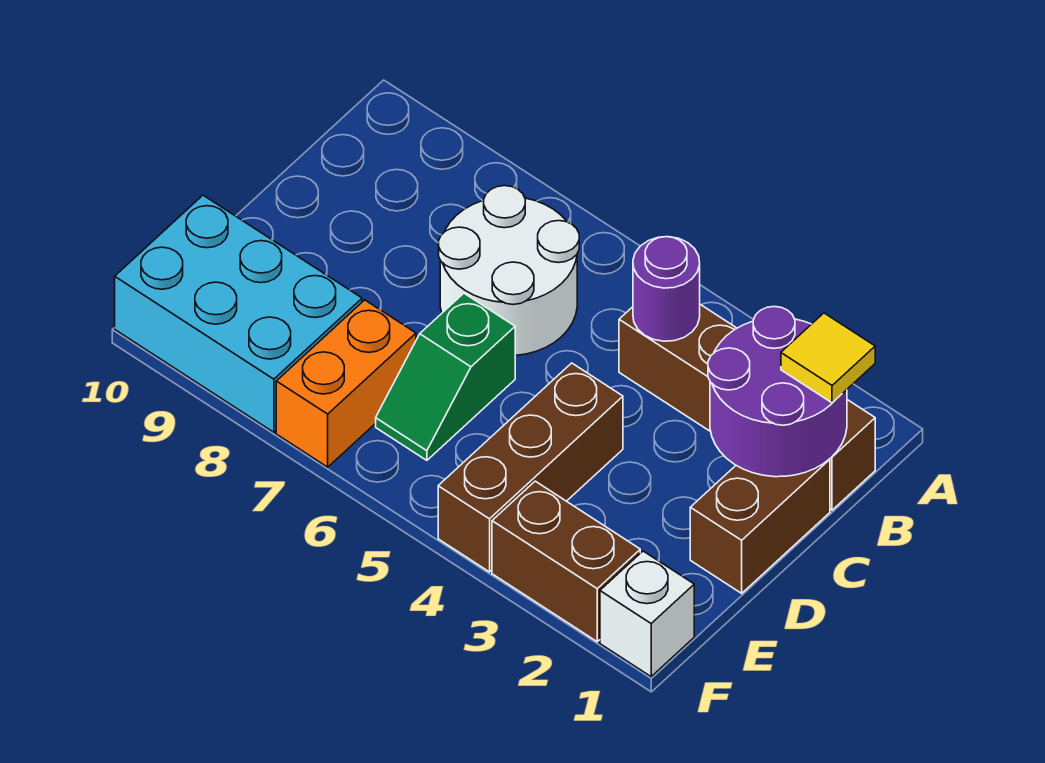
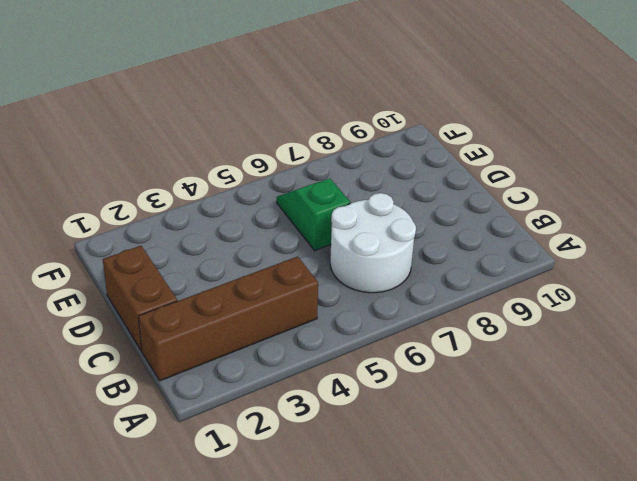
none -> brown 1x3 brick [438,363,623,572]
none -> orange 1x2 brick [276,300,416,467]
none -> cyan 2x3 brick [115,195,362,432]

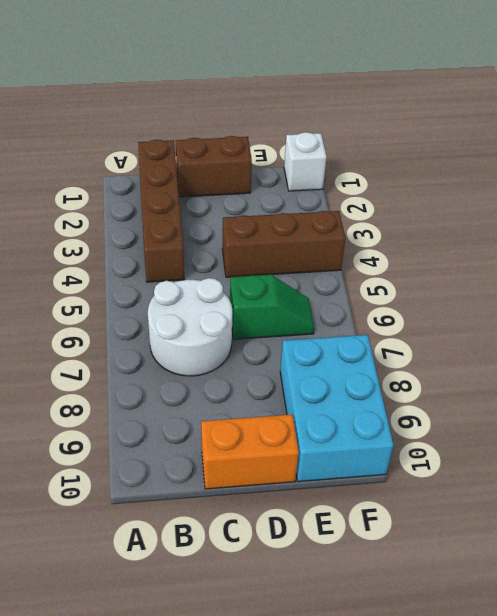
orange 1x2 brick [201,414,299,489] -> orange 1x2 brick moved to [276,300,416,467]
none -> brown 1x2 brick [492,481,640,642]
none -> purple 2x2 round brick [708,307,847,477]
none -> purple 1x1 round brick [633,237,700,341]

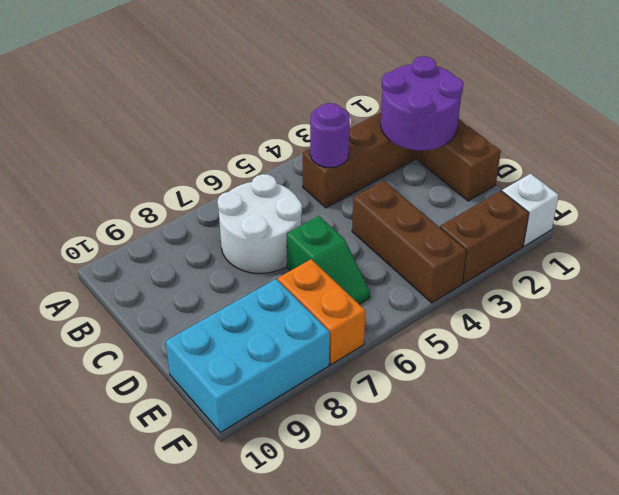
none -> yellow 1x1 tile [781,313,875,403]

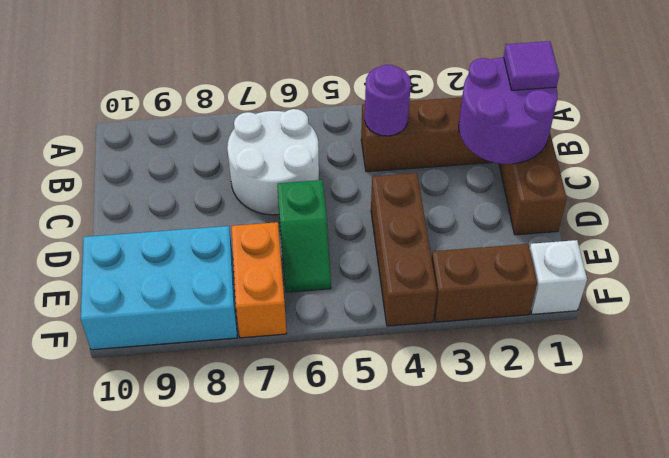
purple 1x1 tile [504,41,559,90] -> yellow 1x1 tile [781,313,875,403]

